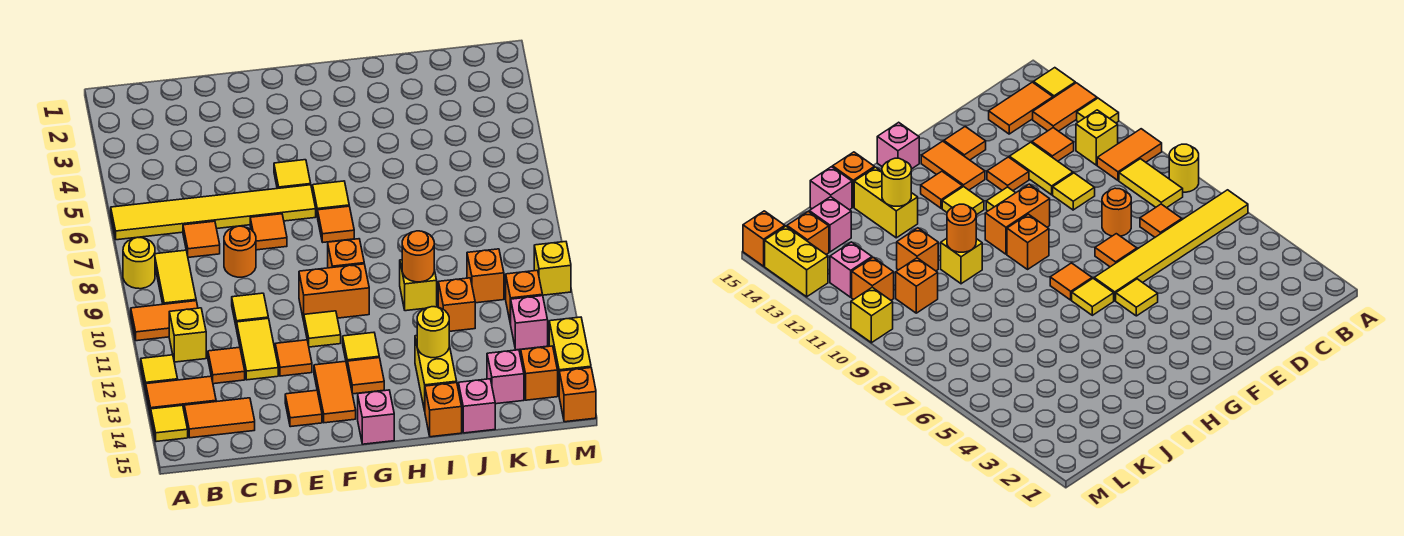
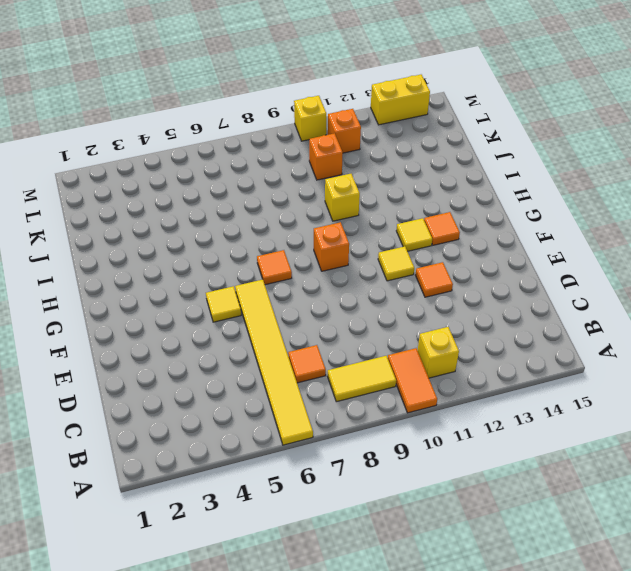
none -> yellow 1x1 round brick [123,237,155,289]
none -> yellow 1x1 tile [141,355,178,391]
none -> orange 1x2 tile [146,376,216,416]
none -> yellow 1x1 tile [151,405,188,442]

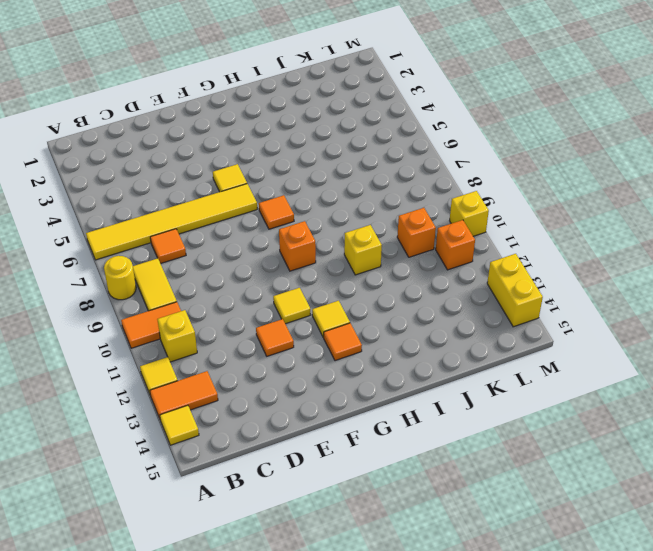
none -> orange 1x2 tile [184,398,255,438]
none -> orange 1x1 tile [208,347,245,384]
none -> orange 1x1 round brick [224,226,256,277]
none -> yellow 1x1 tile [232,293,268,329]

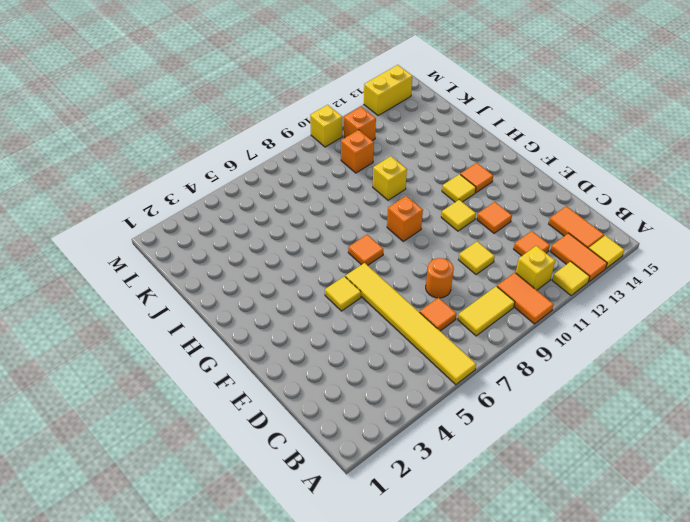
none -> yellow 1x1 round brick [123,237,155,289]
none -> yellow 1x2 tile [237,318,278,380]
none -> orange 1x1 tile [250,214,287,250]
none -> orange 1x1 tile [285,390,322,427]

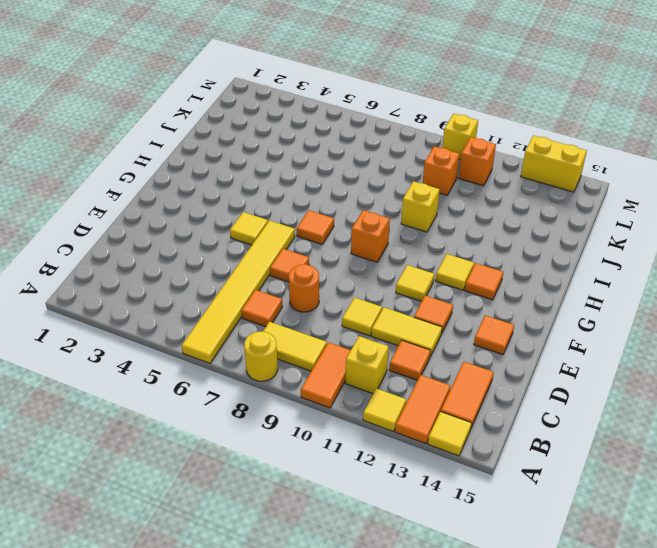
none -> orange 1x2 brick [299,264,369,321]
none -> orange 1x2 tile [314,361,356,423]
none -> yellow 1x1 tile [313,181,349,217]
none -> pink 1x1 brick [358,390,394,444]

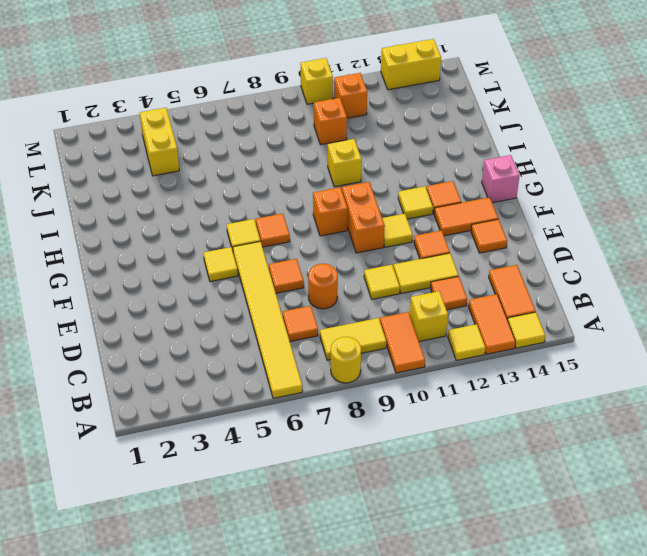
yellow 1x2 brick [140,108,179,176] -> yellow 1x2 brick turned to [415,335,457,411]
none -> orange 1x1 brick [425,383,462,437]
none -> orange 1x1 brick [438,278,475,331]
none -> pink 1x1 brick [458,379,495,433]
none -> pink 1x1 brick [487,350,524,404]

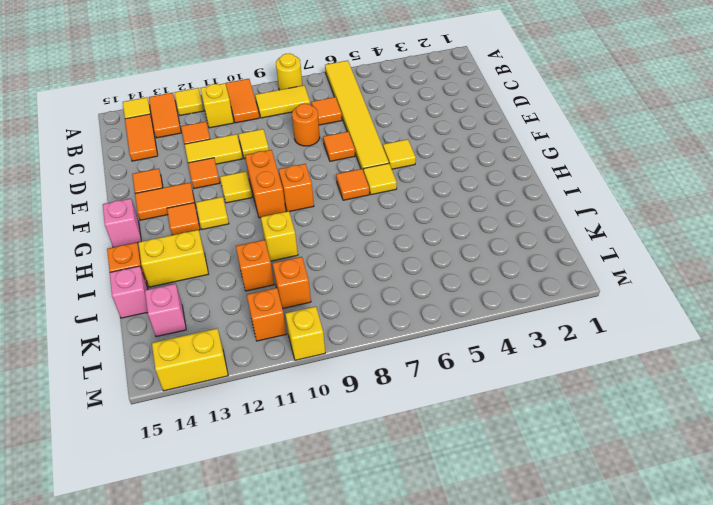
none -> pink 1x1 brick [511,296,548,350]
none -> orange 1x1 brick [521,346,558,400]
none -> orange 1x1 brick [559,368,596,422]
none -> orange 1x1 round brick [402,231,434,282]

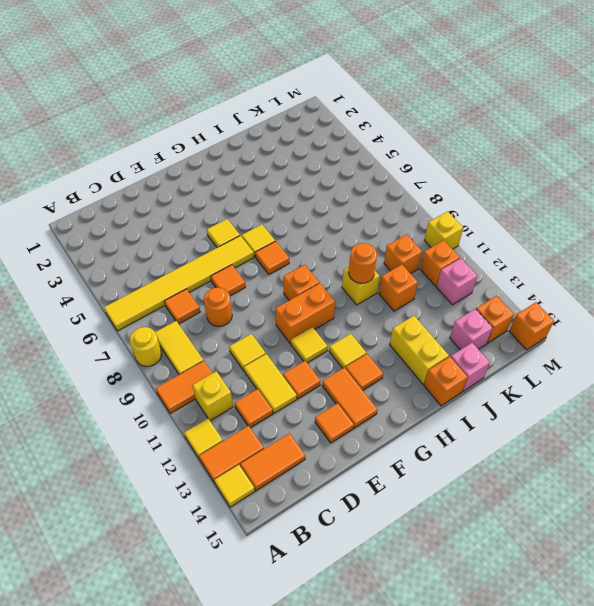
none -> pink 1x1 brick [358,390,394,444]
none -> yellow 1x2 brick [549,317,591,393]
none -> yellow 1x1 round brick [417,307,449,358]

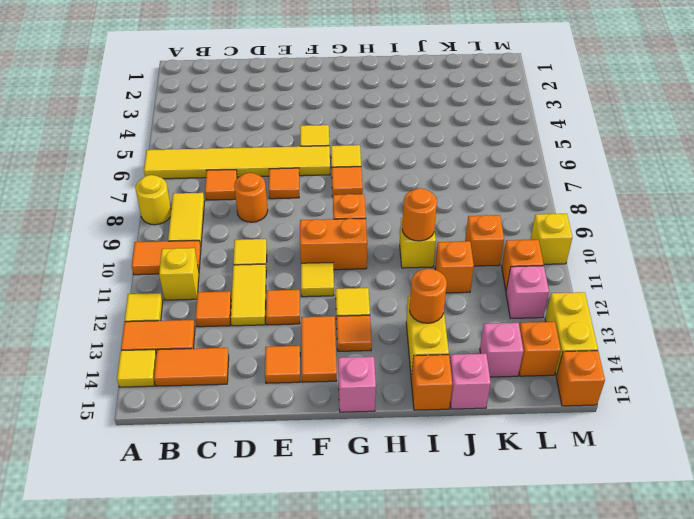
orange 1x1 round brick [409,269,447,323] -> yellow 1x1 round brick [417,307,449,358]

